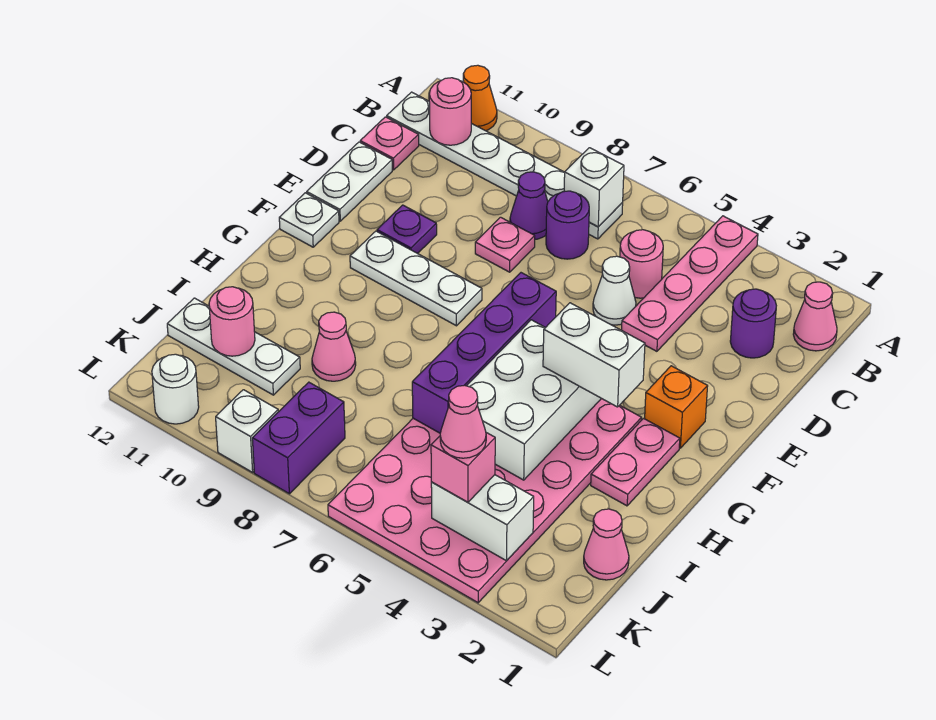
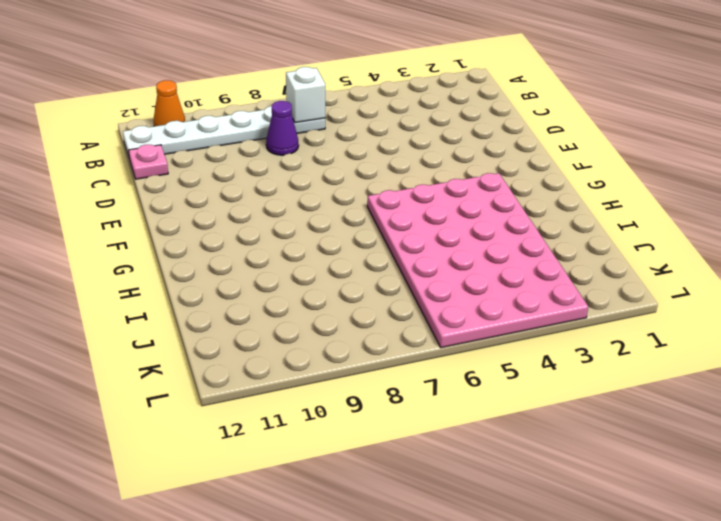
none -> pink 1x4 plate [622,216,758,351]
none -> pink 1x1 cone [793,282,837,351]
none -> purple 1x1 round brick [730,289,776,358]
none -> pink 1x1 round brick [620,230,663,298]

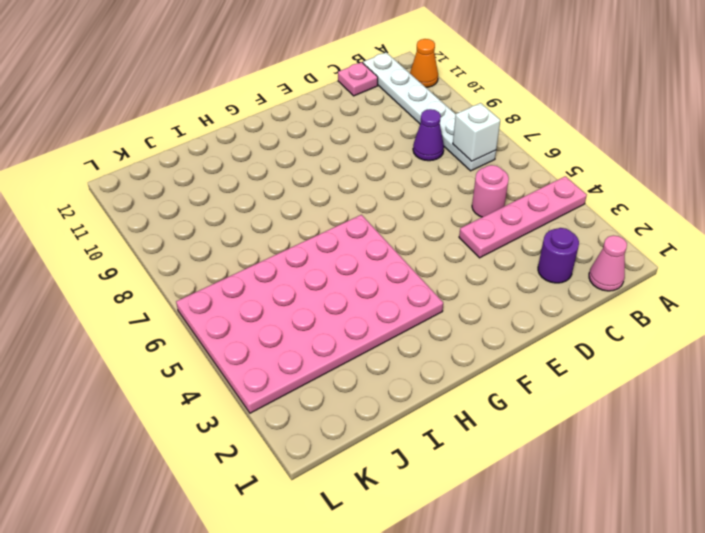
none -> purple 1x1 round brick [546,191,589,259]
none -> white 1x1 cone [593,256,636,325]
none -> pink 1x1 plate [475,217,535,272]
none -> white 1x2 plate [307,142,392,221]

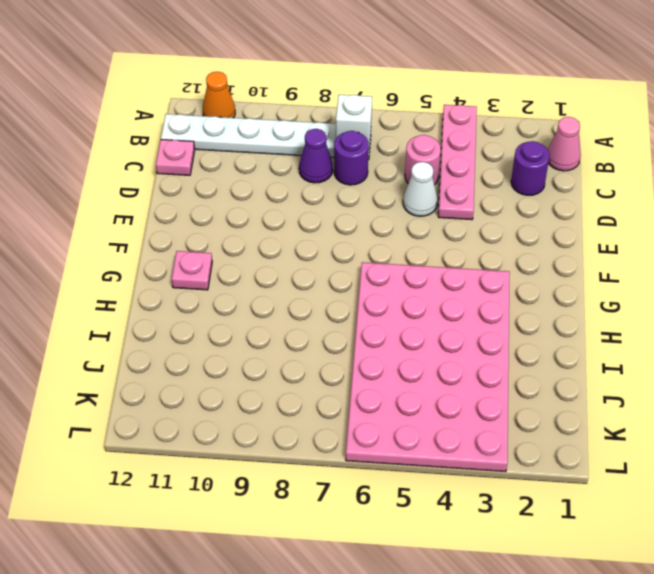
pink 1x1 plate [172,251,212,290] -> pink 1x1 plate moved to [475,217,535,272]
none -> white 1x2 plate [307,142,392,221]
none -> purple 1x1 plate [377,205,437,254]
none -> orange 1x1 brick [645,366,708,448]
none -> white 1x3 plate [350,231,482,326]

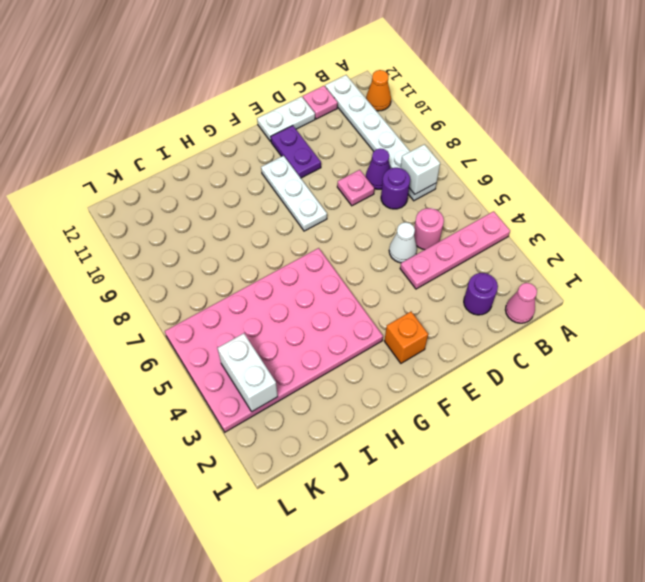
purple 1x2 plate [271,126,321,178] -> purple 1x1 plate [377,205,437,254]
none -> white 1x1 plate [279,193,339,247]
none -> pink 1x2 plate [591,418,680,506]
none -> pink 1x1 cone [312,312,356,381]
none -> pink 1x1 cone [584,509,629,580]

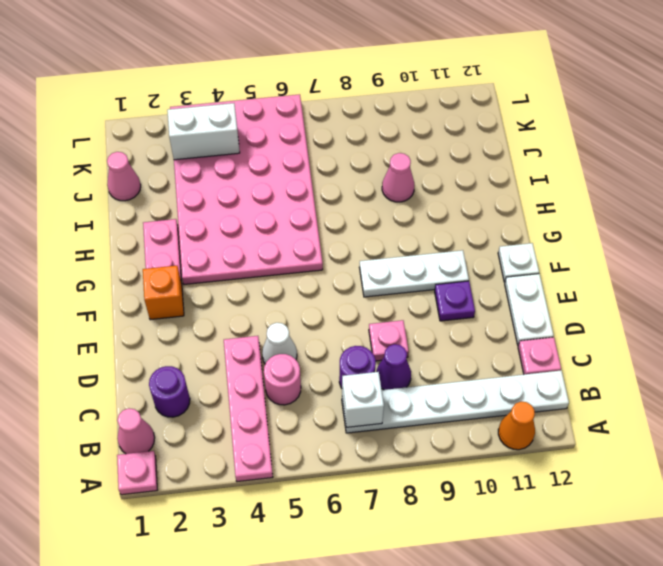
pink 1x1 plate [117,451,157,495] -> none
none -> white 1x3 plate [167,298,300,395]
none -> purple 1x2 brick [252,382,345,494]
none -> white 1x1 brick [216,390,278,472]
none -> white 1x1 round brick [152,354,199,424]

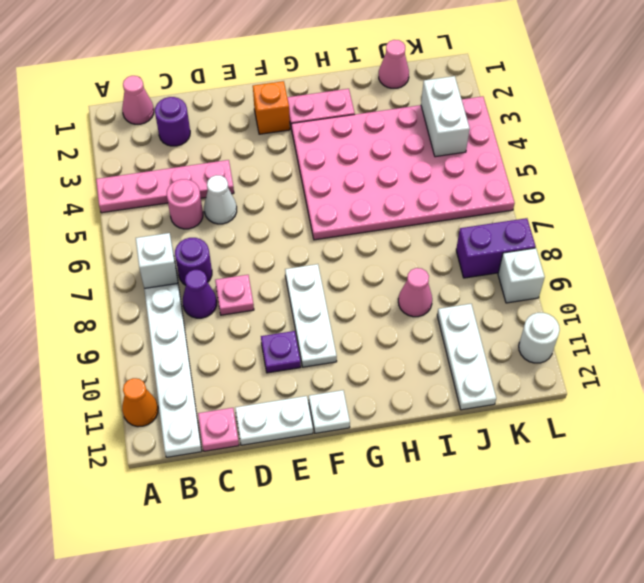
none -> pink 1x1 round brick [429,78,471,145]
none -> purple 1x4 brick [412,273,556,433]
none -> white 2x3 brick [467,320,601,480]
none -> pink 1x1 round brick [209,287,255,356]

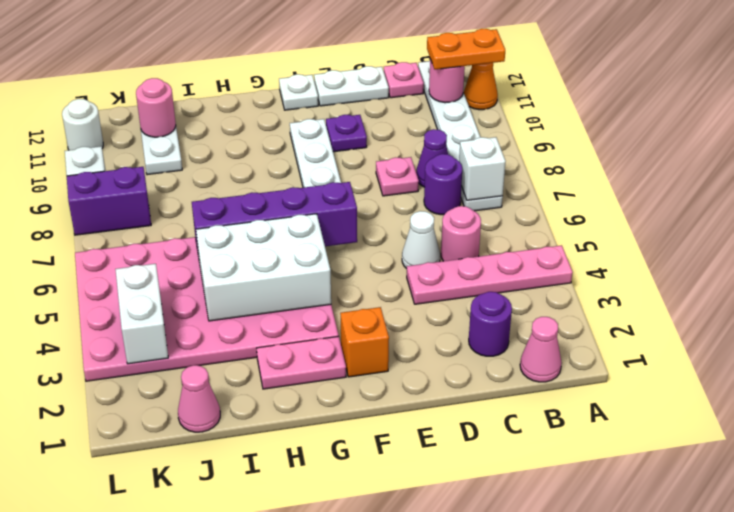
orange 1x2 plate [427,29,505,69] -> none
none -> pink 1x1 cone [312,312,356,381]
none -> white 1x2 brick [543,303,645,407]
none -> pink 1x1 brick [431,433,495,502]
none -> pink 1x1 cone [440,385,486,458]

